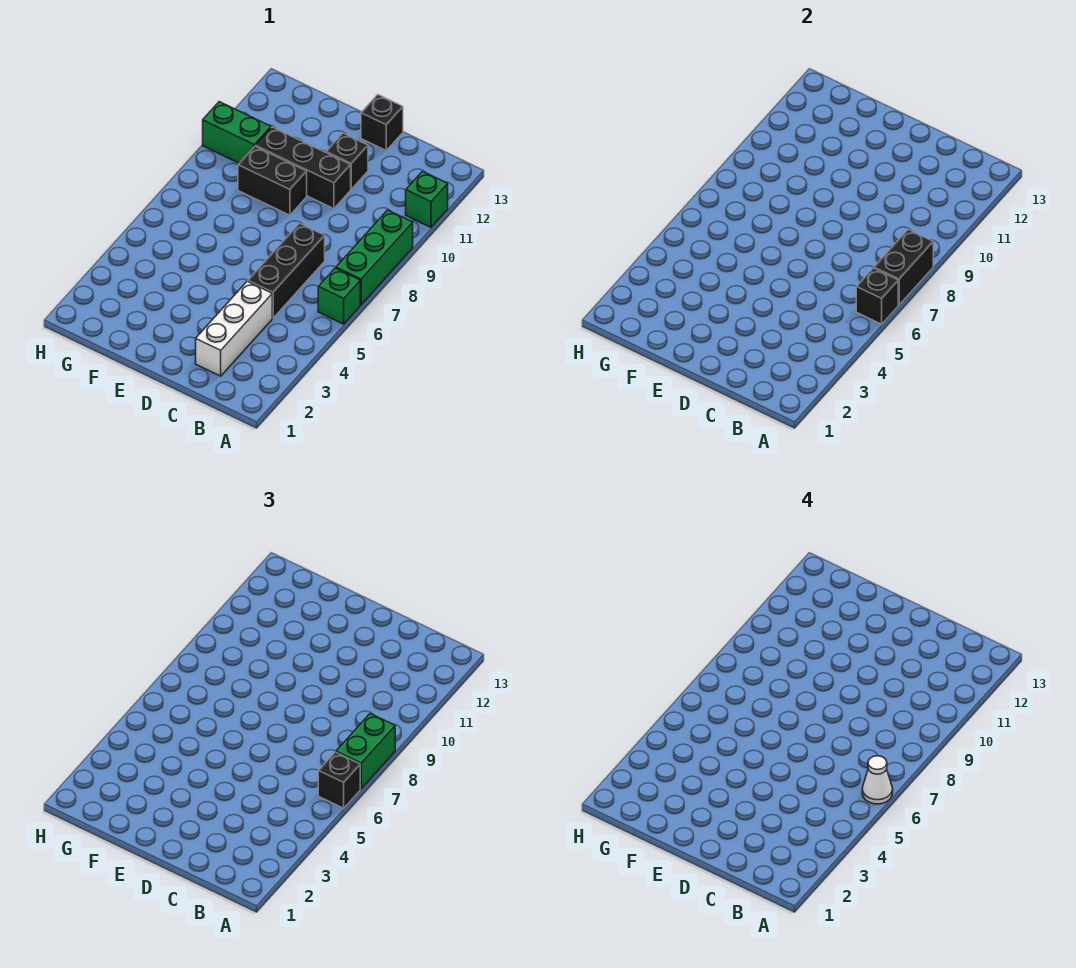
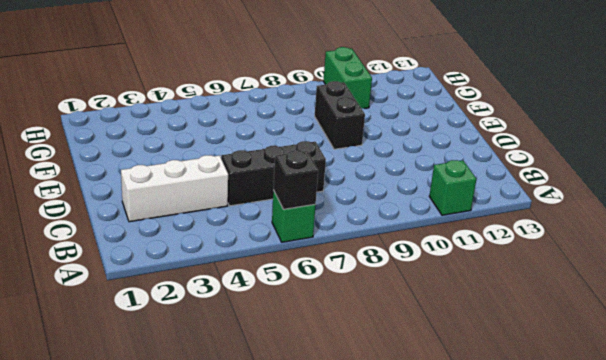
none -> green 1x3 brick [336,210,413,305]
none -> black 1x3 brick [256,127,351,209]
none -> black 1x1 brick [326,133,368,189]

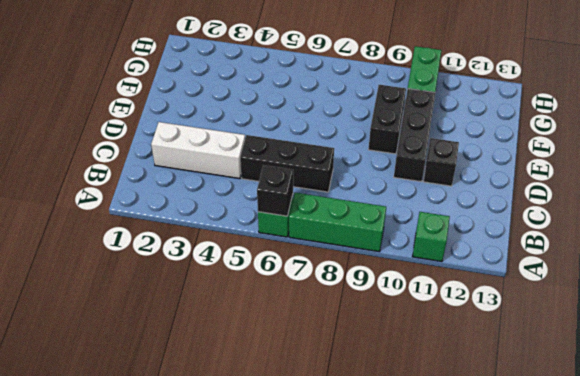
none -> black 1x1 brick [361,95,403,150]
none -> black 1x2 brick [874,230,933,305]
none -> black 1x1 brick [318,752,360,808]

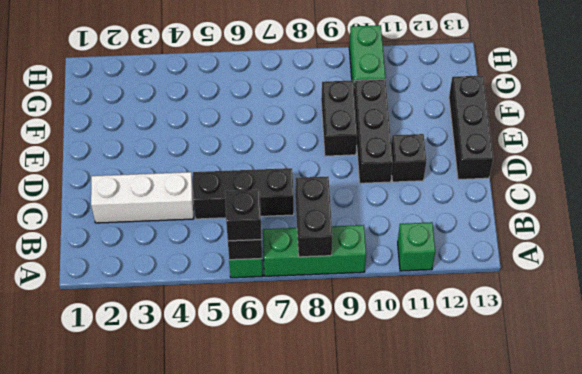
black 1x2 brick [295,176,332,257] -> black 1x2 brick turned to [874,230,933,305]
black 1x3 brick [449,76,493,179] -> black 1x1 brick [361,95,403,150]
none -> green 1x2 brick [336,714,395,789]
none -> white 1x1 cone [862,756,893,804]

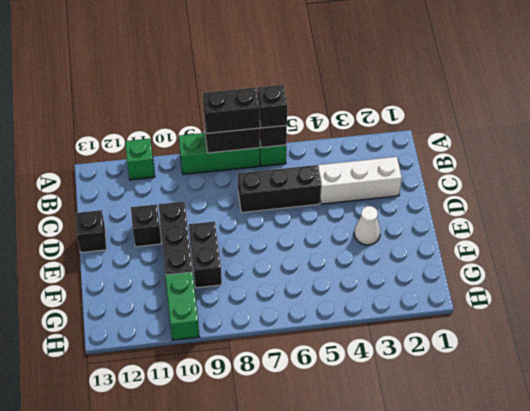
black 1x2 brick [203,87,260,134] -> green 1x2 brick [336,714,395,789]
white 1x1 cone [354,206,380,245] -> white 1x1 cone moved to [862,756,893,804]

